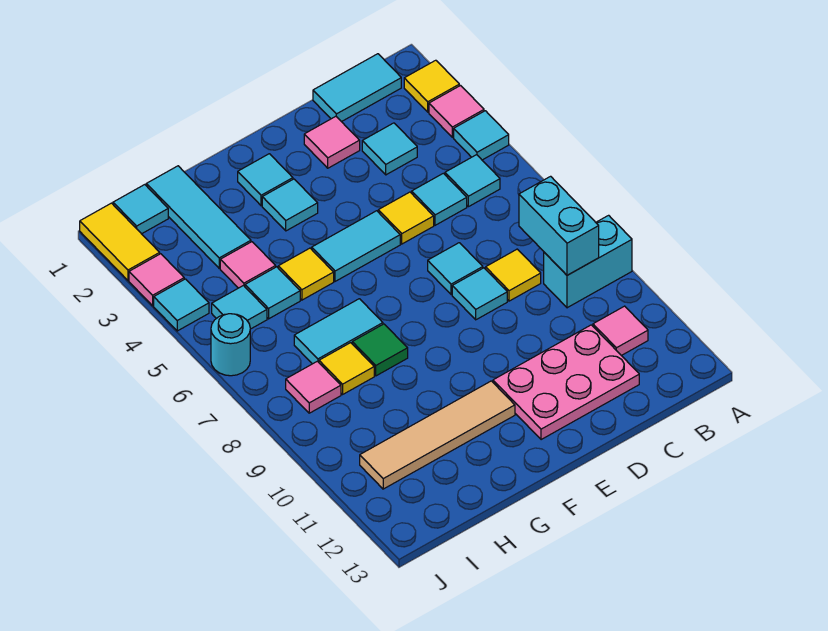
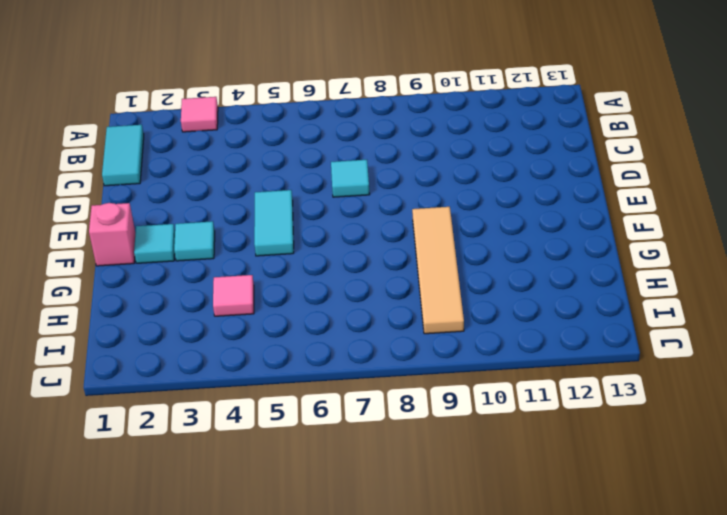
pink 1x1 brick [89,203,135,266] -> none
tan 1x4 tile [412,207,464,334] -> tan 1x4 tile moved to [360,381,515,489]
none -> yellow 1x1 tile [404,60,459,112]
none -> cyan 1x1 tile [454,111,509,160]
none -> cyan 1x2 brick [544,215,632,308]
none -> cyan 1x1 tile [445,155,500,207]

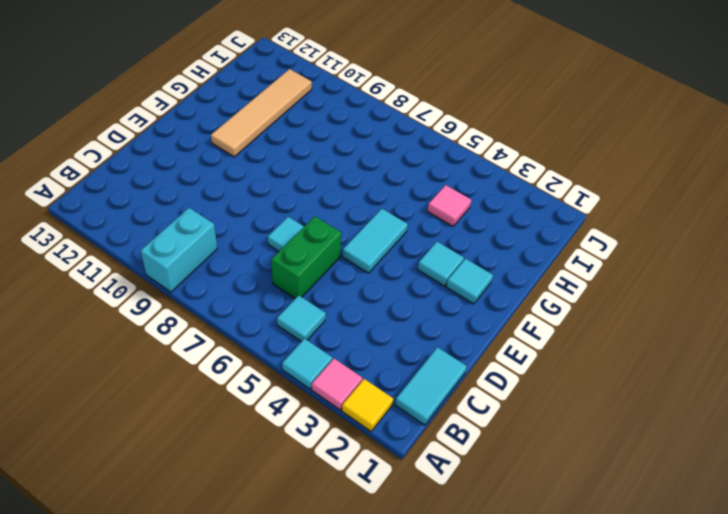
green 1x2 brick [271,216,341,298] -> none
none -> pink 1x1 tile [593,306,648,356]
none -> cyan 1x1 tile [362,123,417,175]
none -> cyan 1x1 tile [412,173,467,225]
none -> yellow 1x1 tile [486,249,541,301]

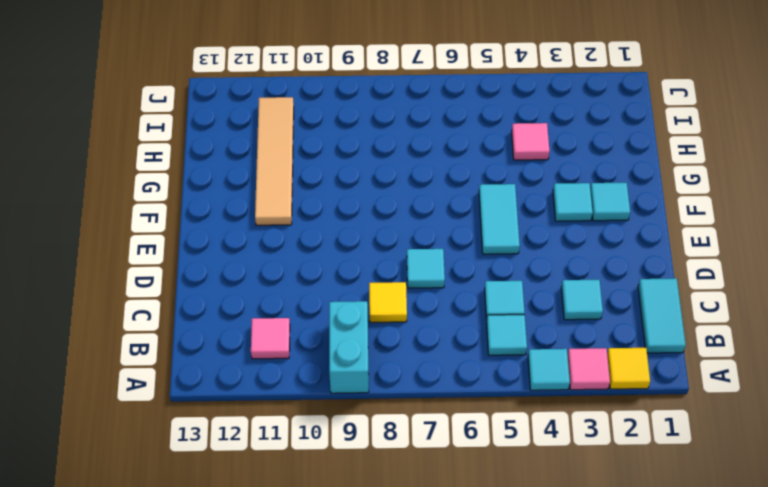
none -> pink 2x3 plate [493,325,639,440]
none -> pink 1x1 tile [304,116,360,168]
none -> yellow 1x1 tile [378,192,434,244]
none -> cyan 1x1 tile [452,268,507,320]

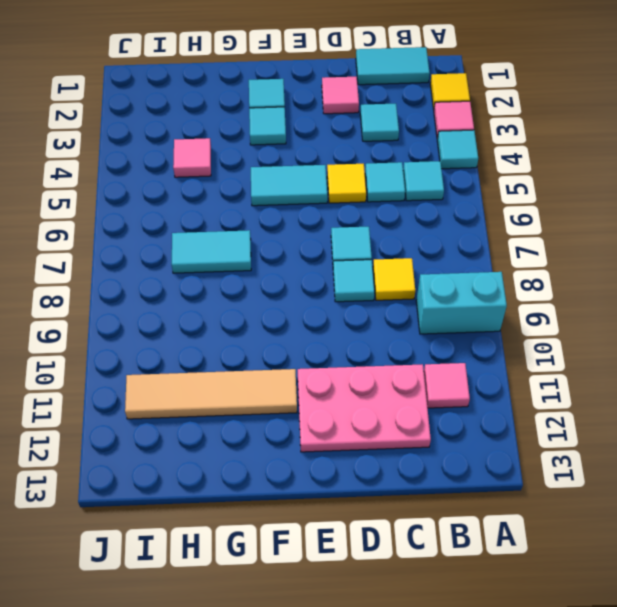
none -> yellow 1x1 tile [278,248,334,300]
none -> green 1x1 tile [352,324,408,376]
none -> cyan 1x3 tile [146,166,251,268]
none -> cyan 1x1 tile [245,267,300,319]

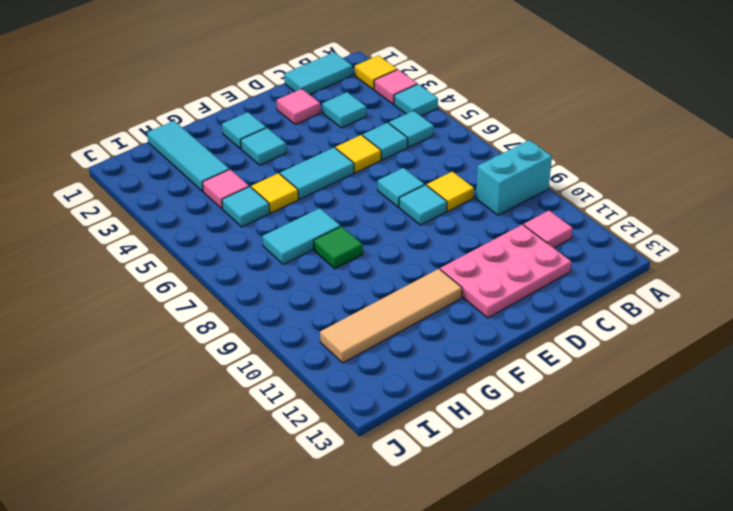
none -> yellow 1x1 tile [319,343,374,394]
none -> cyan 1x1 tile [113,185,168,234]
none -> cyan 1x1 tile [212,286,267,329]
none -> pink 1x1 tile [286,361,341,413]

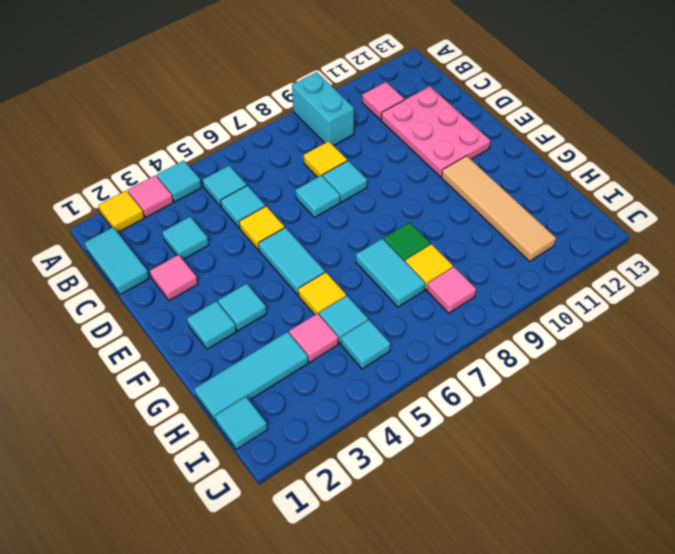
none -> yellow 1x2 tile [80,203,160,280]
none -> pink 1x1 tile [129,254,184,306]
none -> cyan 1x1 tile [154,279,209,331]
none -> cyan 1x1 round brick [211,314,250,376]

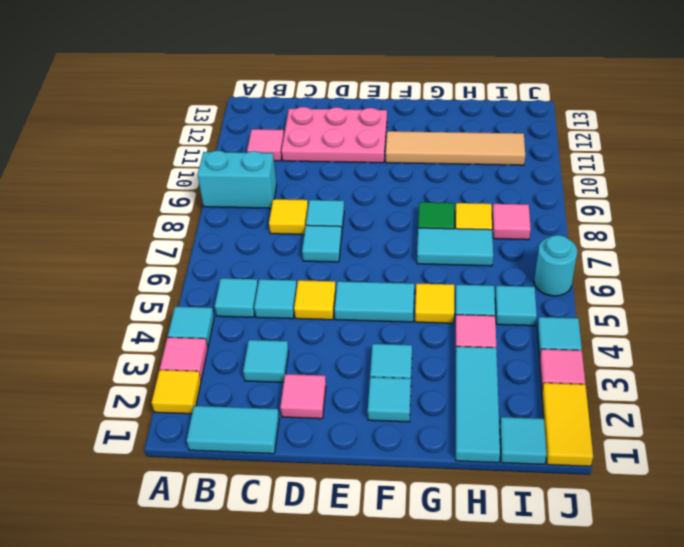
none -> cyan 1x2 brick [519,176,599,275]

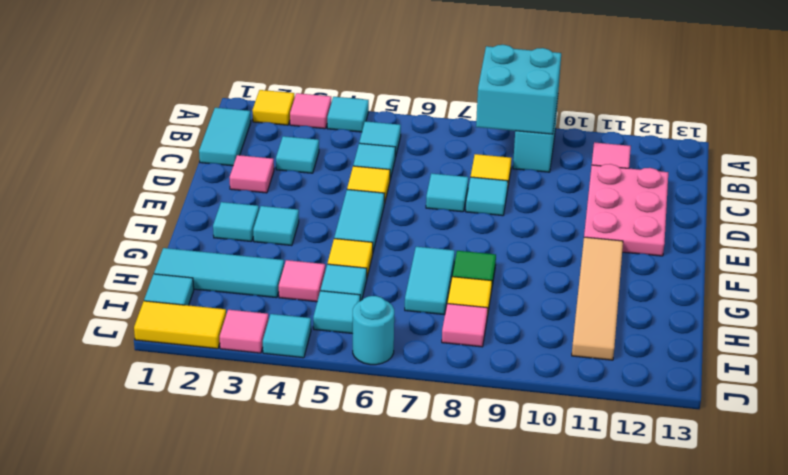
cyan 2x2 brick [476,45,561,134] -> cyan 1x2 brick [519,176,599,275]

